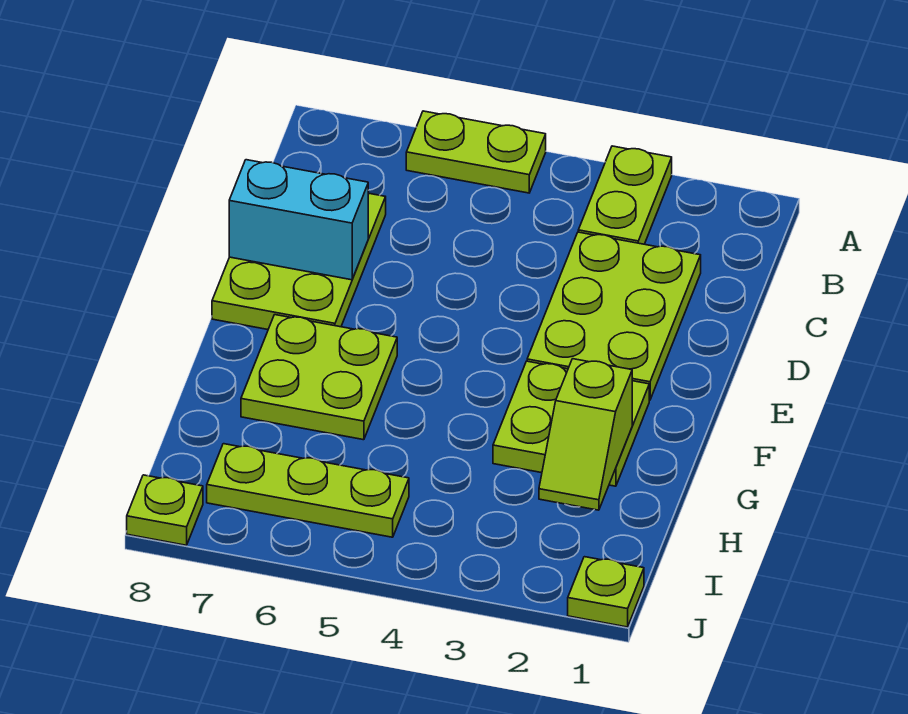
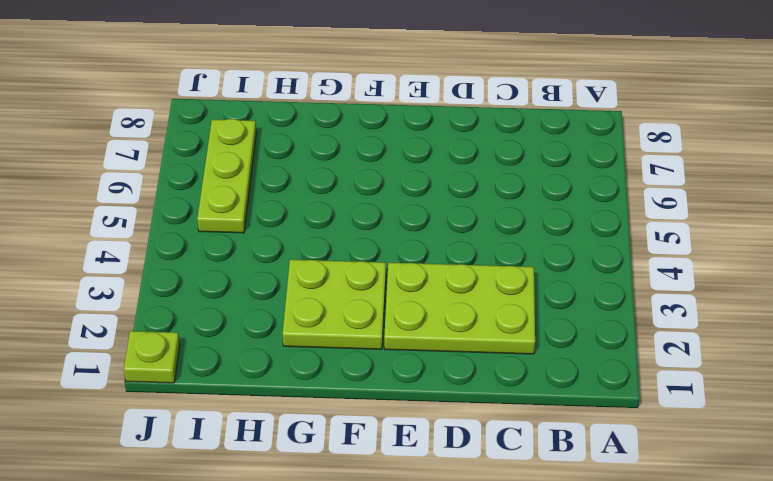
none -> lime 1x2 plate [578,146,672,244]
none -> lime 1x2 plate [406,111,546,193]

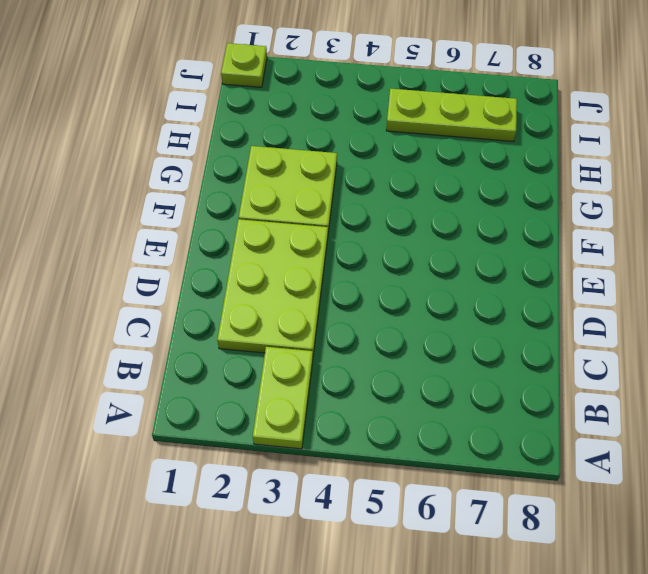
none -> lime 1x2 plate [406,111,546,193]
none -> lime 2x3 plate [212,193,386,329]

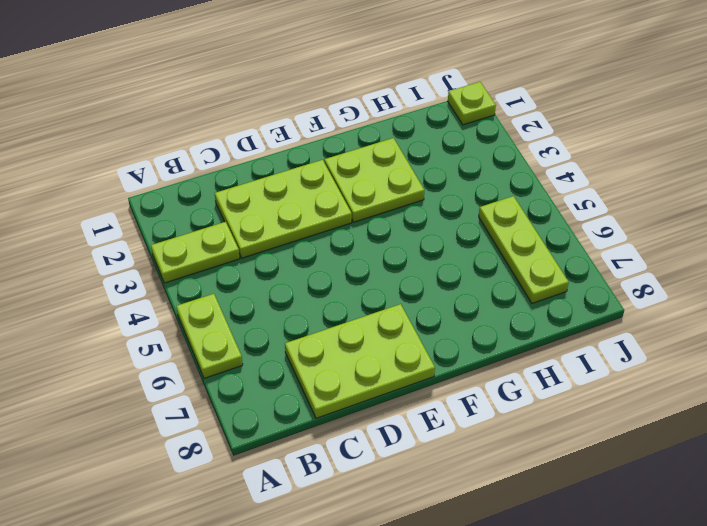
none -> lime 2x2 plate [241,315,397,440]
none -> lime 1x1 plate [127,475,203,545]

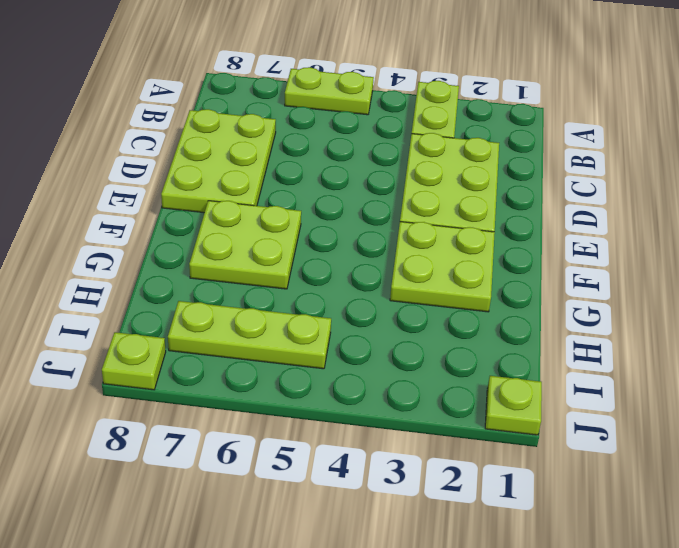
none -> cyan 1x2 brick [229,160,368,280]
none -> lime 1x2 slope [539,359,632,510]

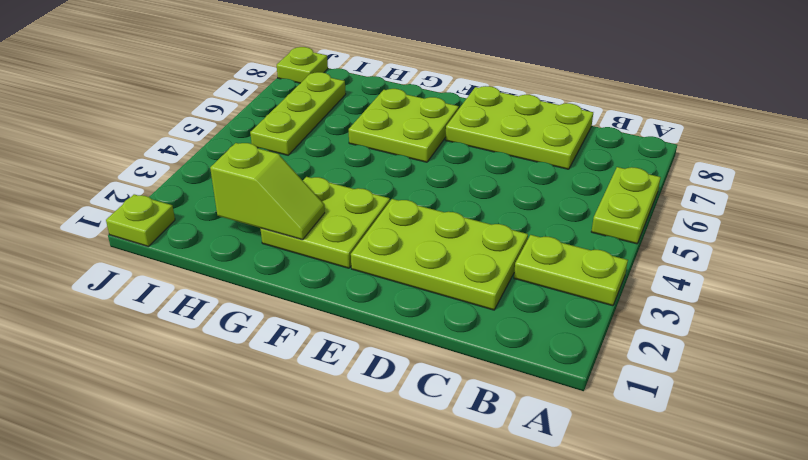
lime 1x2 slope [210,143,325,240] -> lime 1x2 slope turned to [539,359,632,510]
none -> cyan 1x2 brick [229,160,368,280]

